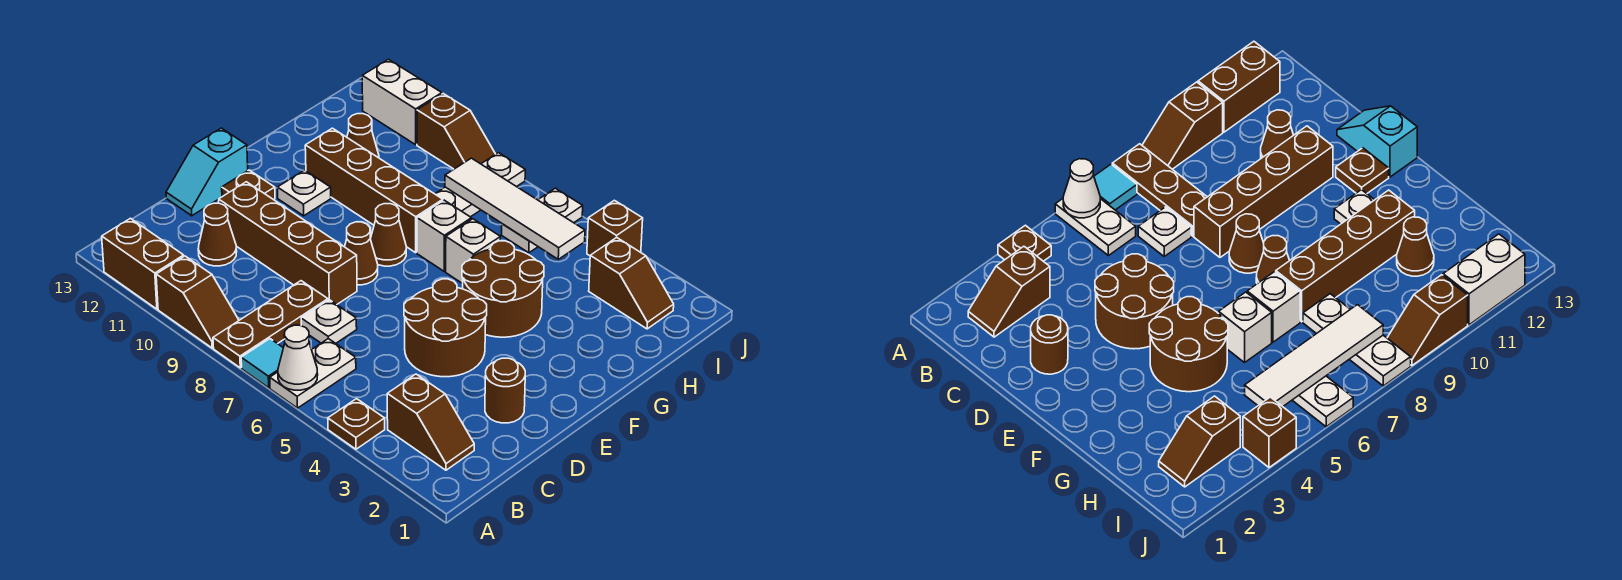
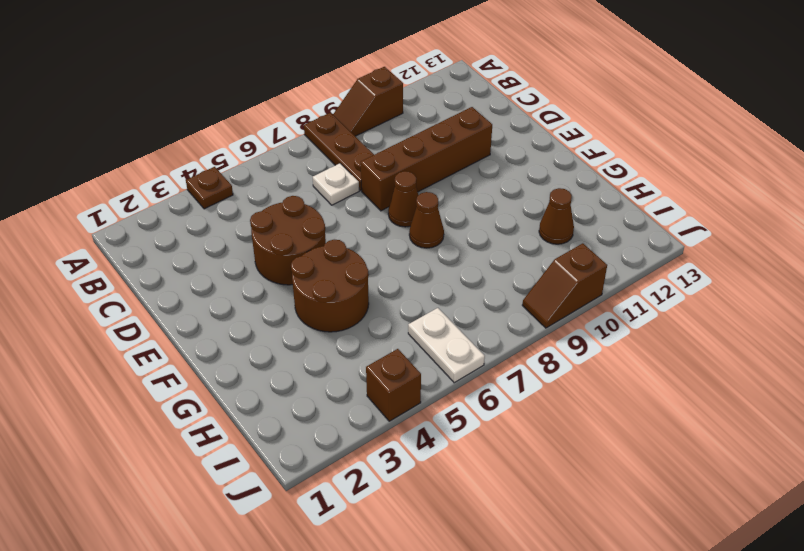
none -> white 1x2 plate [270,339,356,408]
none -> cyan 1x1 tile [241,339,283,388]
none -> brown 1x2 brick [102,218,184,309]
none -> brown 1x2 slope [387,374,474,470]

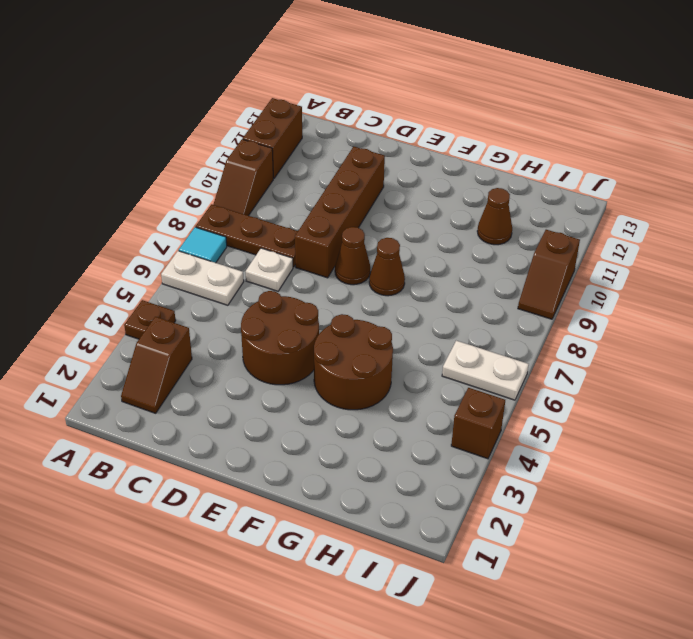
none -> brown 1x1 cone [198,203,237,266]
none -> brown 1x1 round brick [485,358,525,423]
none -> cyan 1x2 slope [166,128,248,216]
none -> brown 1x1 plate [222,170,275,200]

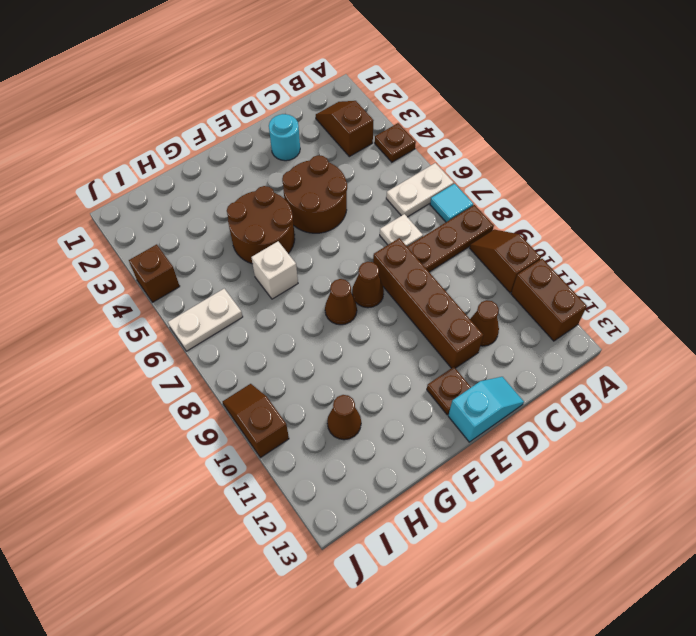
cyan 1x1 round brick [269,114,300,161] -> brown 1x1 round brick [485,358,525,423]
none -> white 1x1 plate [277,170,331,216]
none -> white 1x1 brick [417,200,471,271]
none -> brown 1x4 brick [305,128,443,253]
none -> white 1x3 plate [435,153,525,217]

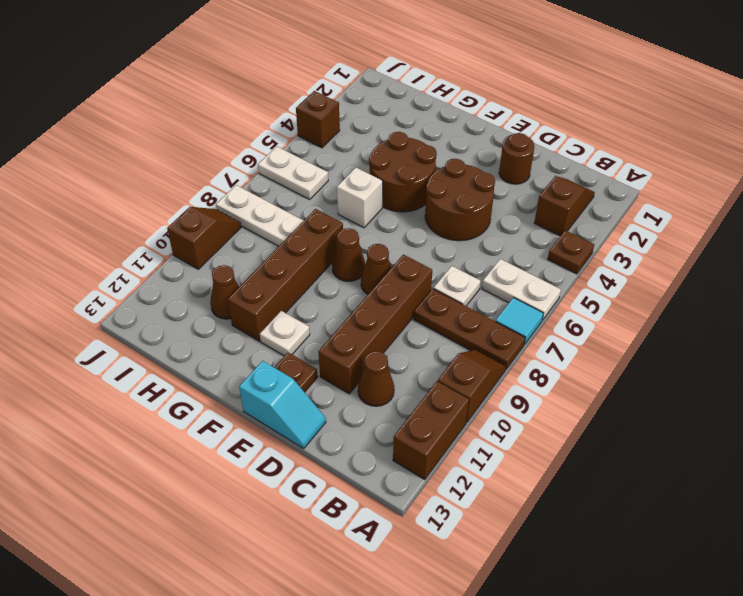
none -> white 1x1 brick [417,200,471,271]
none -> brown 1x2 slope [589,238,674,329]
none -> white 1x2 brick [362,59,442,145]
none -> white 1x1 cone [278,325,318,390]

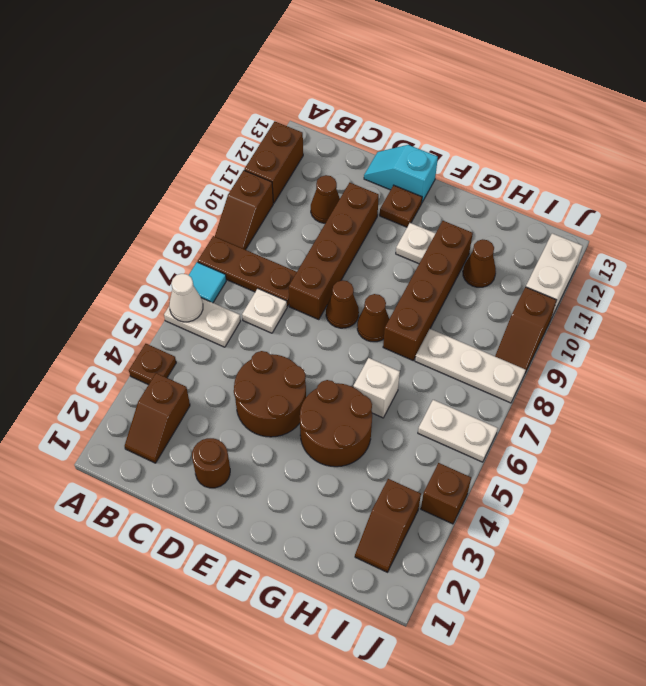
none -> white 1x1 brick [417,200,471,271]
none -> white 1x4 tile [445,158,585,259]

